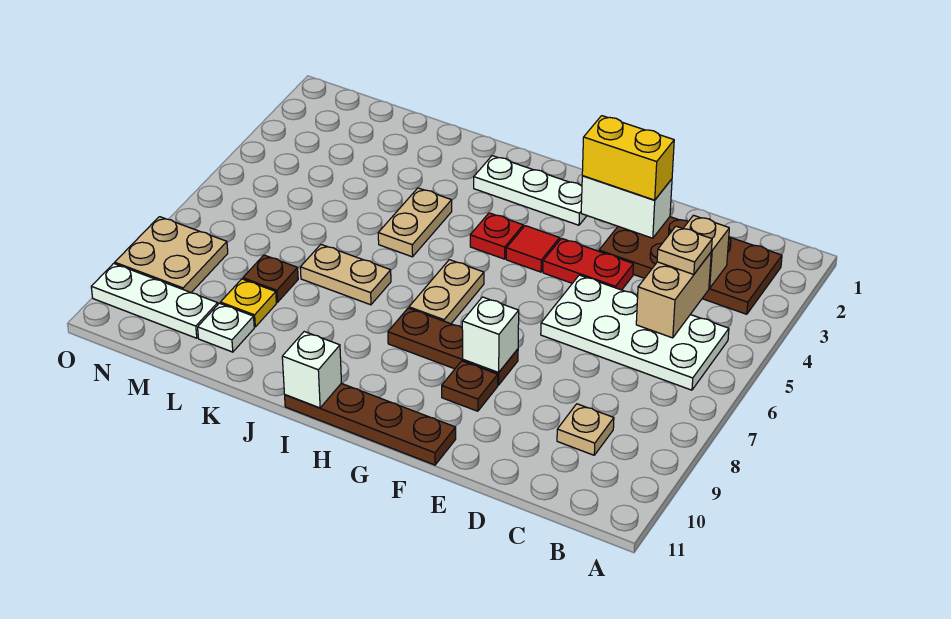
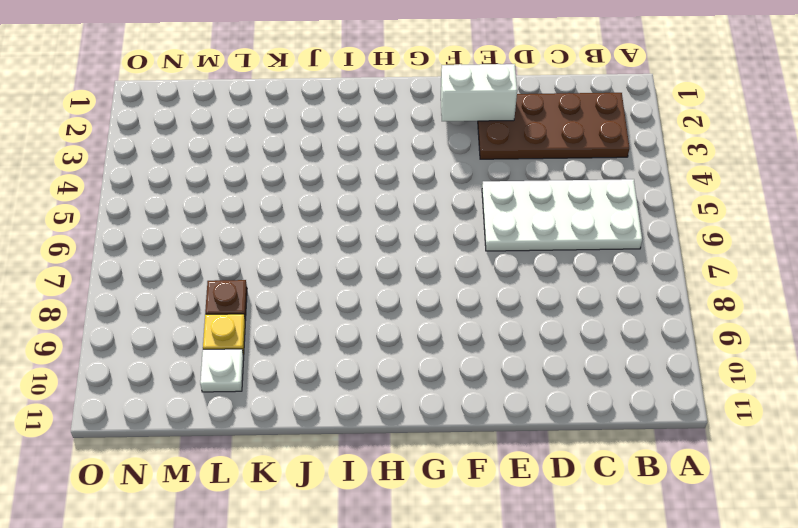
none -> tan 1x1 plate [557,404,614,455]
none -> red 1x2 plate [543,238,633,290]
none -> brown 1x3 plate [388,308,518,385]

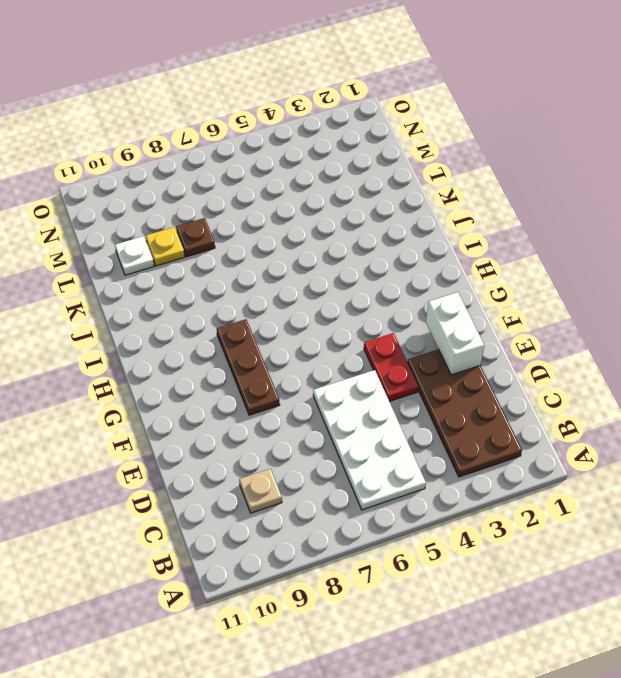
none -> brown 1x1 plate [442,361,498,411]
none -> brown 1x4 plate [285,383,456,465]
none -> white 1x3 plate [474,156,587,225]

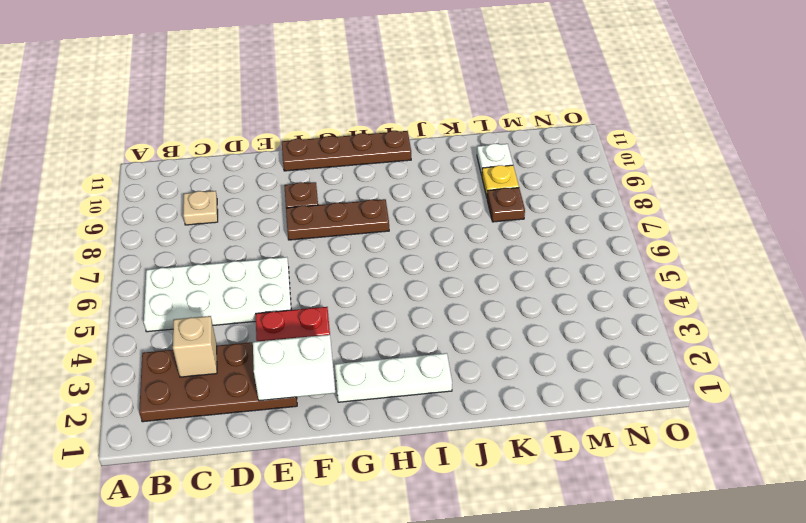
none -> red 1x1 tile [506,226,560,272]
none -> red 1x1 plate [470,213,523,259]
none -> tan 1x2 plate [409,260,484,324]

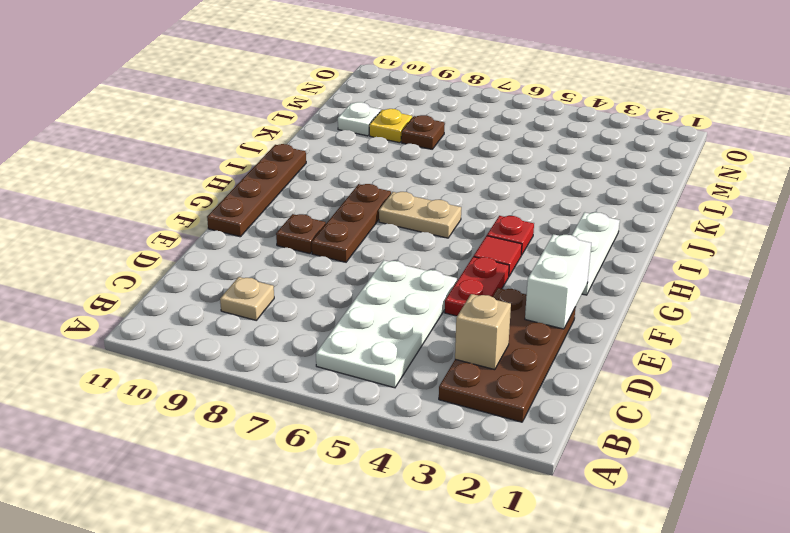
none -> tan 1x2 plate [378,188,452,257]
none -> tan 1x2 plate [300,245,391,305]
none -> white 1x3 plate [91,263,218,338]

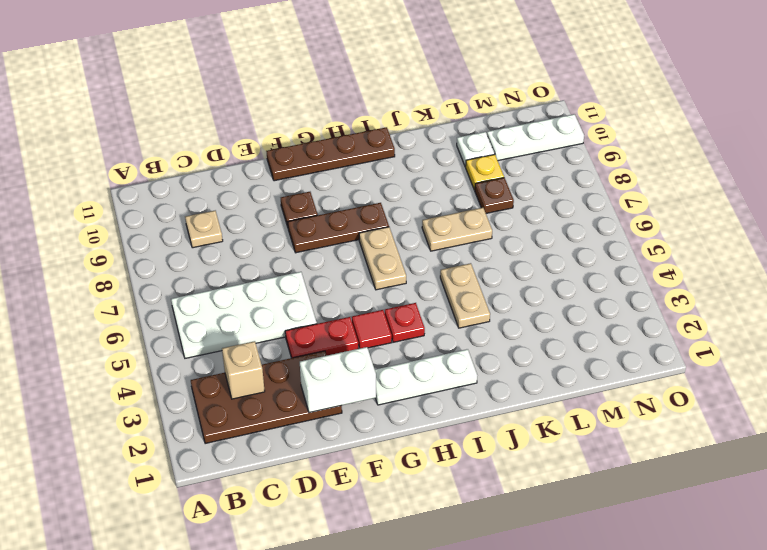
none -> tan 2x2 plate [115,217,228,292]
none -> tan 1x2 brick [636,253,711,338]
none -> white 1x1 brick [462,297,519,373]

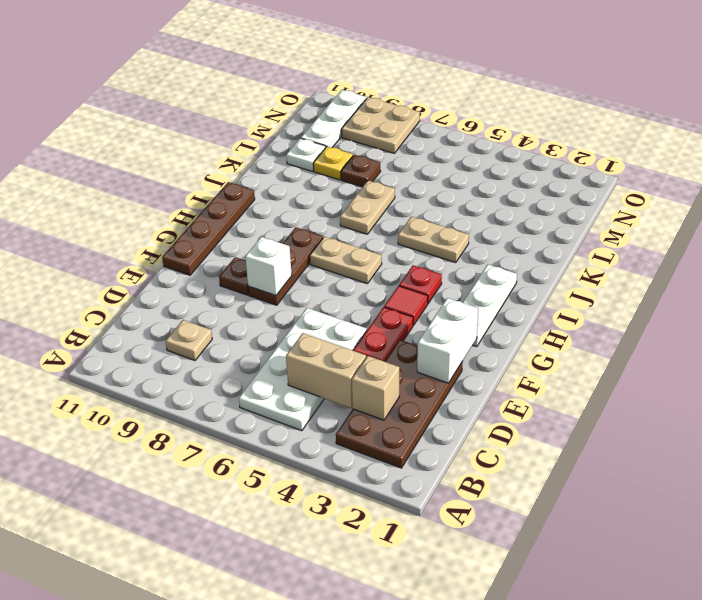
none -> white 1x1 brick [282,332,341,408]
none -> tan 1x1 plate [657,226,712,275]
none -> yellow 1x2 brick [582,116,674,200]

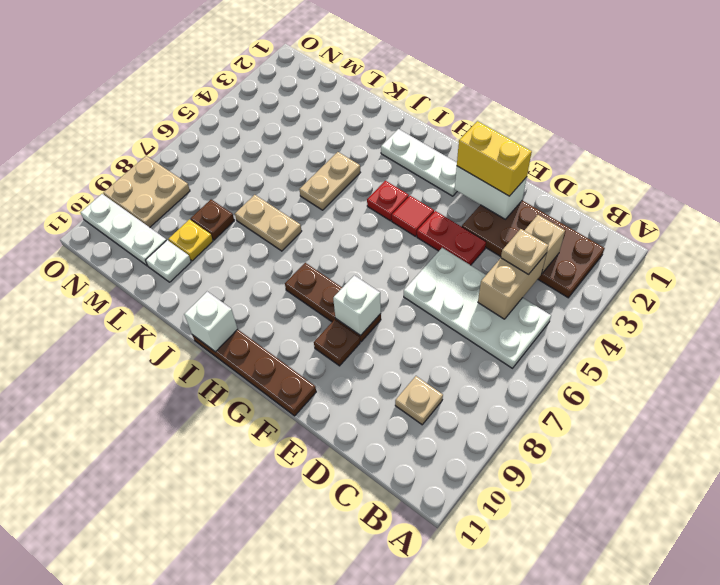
none -> tan 1x2 plate [409,260,484,324]

